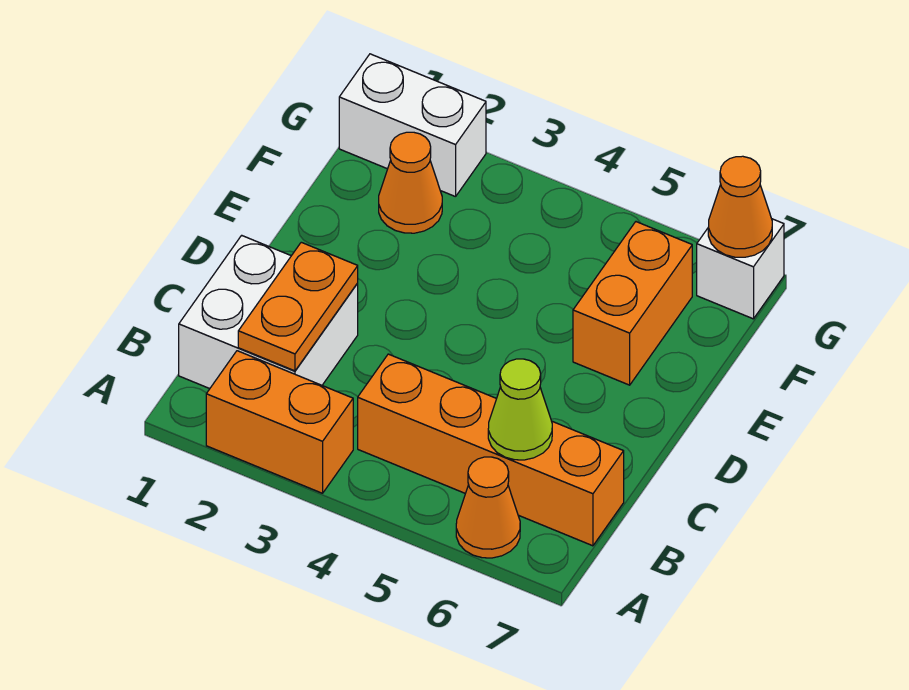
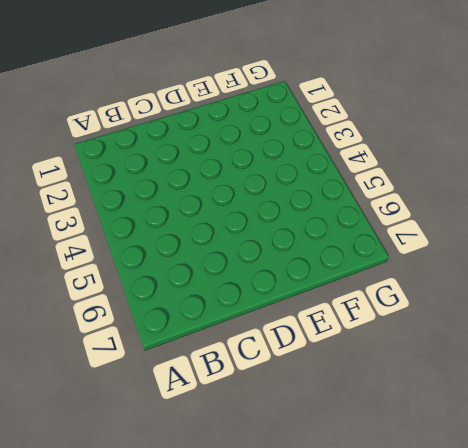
none -> orange 1x2 brick [206,351,353,493]
none -> orange 1x1 cone [456,457,520,558]

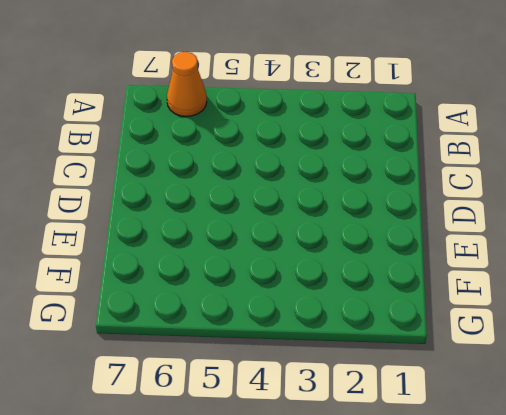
none -> orange 1x2 brick [206,351,353,493]
none -> white 2x2 brick [179,235,358,389]

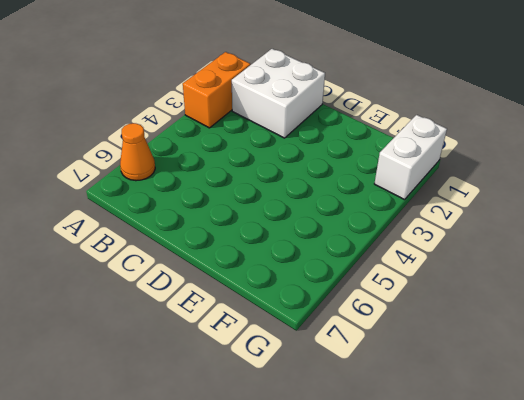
none -> orange 1x4 brick [358,354,624,546]
none -> orange 1x2 brick [573,222,692,385]

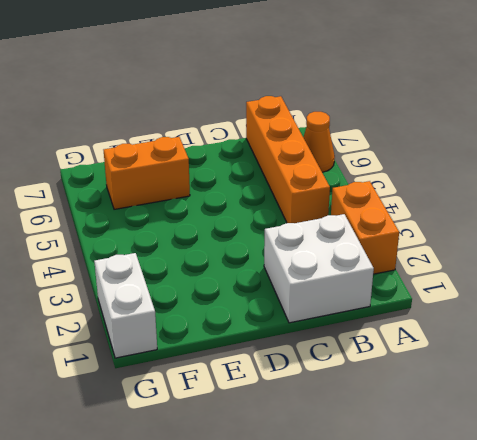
none -> orange 1x1 cone [379,132,442,233]
none -> white 1x1 brick [697,219,784,319]

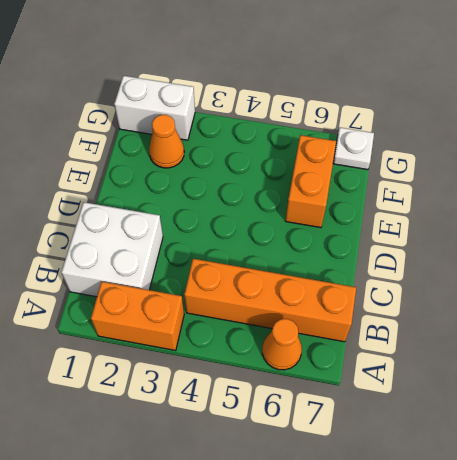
white 1x1 plate [333,128,374,170] -> white 1x1 brick [697,219,784,319]
none -> orange 1x2 plate [238,242,358,371]
none -> lime 1x1 cone [488,359,552,460]

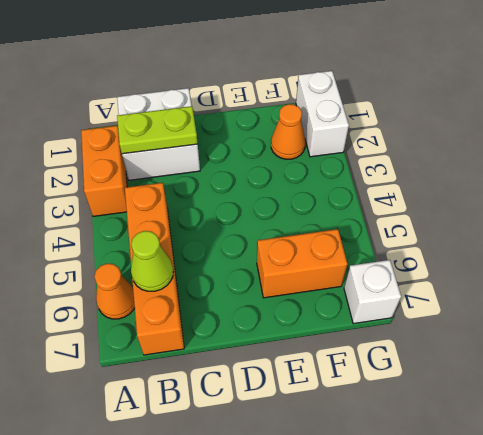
lime 1x2 plate [117,106,198,154] -> orange 1x2 plate [238,242,358,371]
none -> orange 1x1 cone [708,156,772,257]

